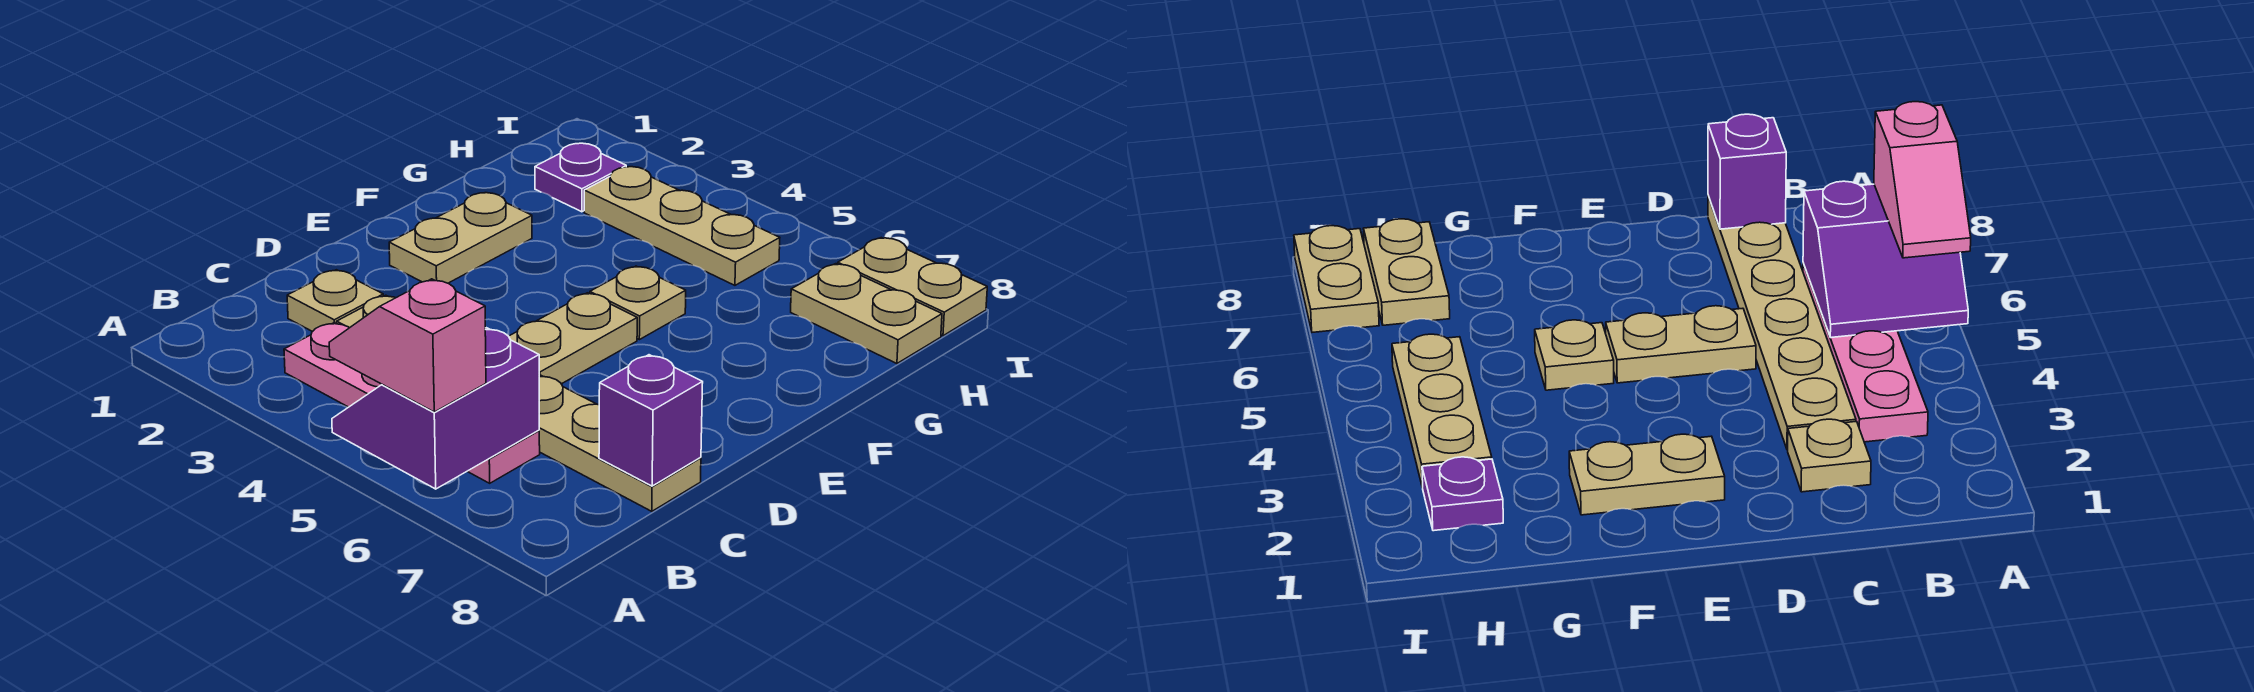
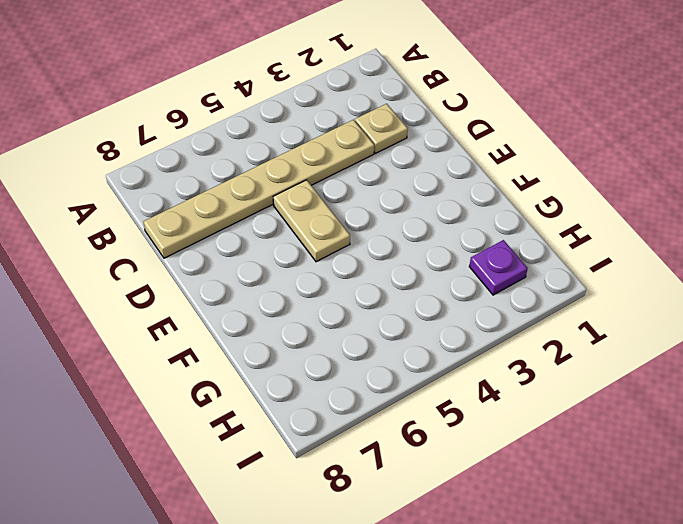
none -> pink 1x4 plate [284,323,540,483]
none -> tan 1x2 plate [389,193,532,283]
none -> tan 1x1 plate [590,266,686,340]

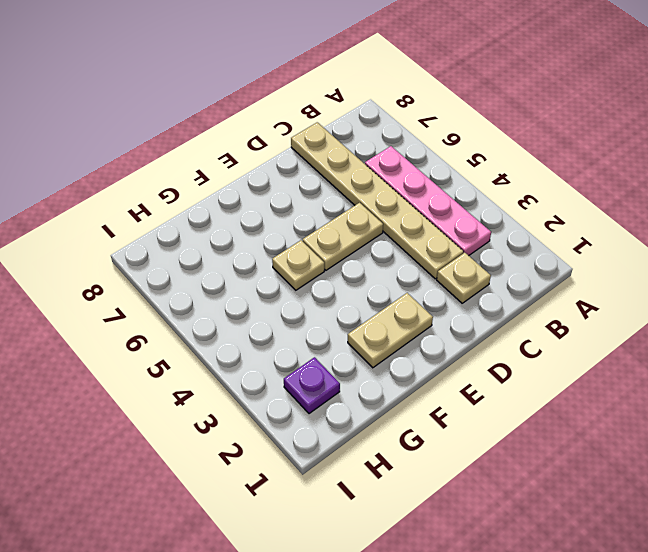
none -> tan 1x3 plate [584,167,780,285]
none -> tan 1x2 plate [791,264,942,364]
none -> tan 1x2 plate [838,238,987,336]

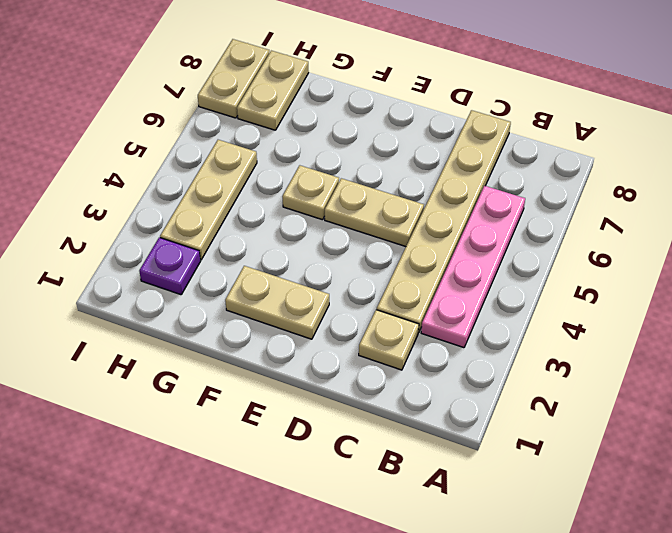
none -> purple 2x2 slope [332,328,539,489]
none -> purple 1x1 brick [599,355,703,486]
none -> pink 1x2 slope [329,279,486,412]

